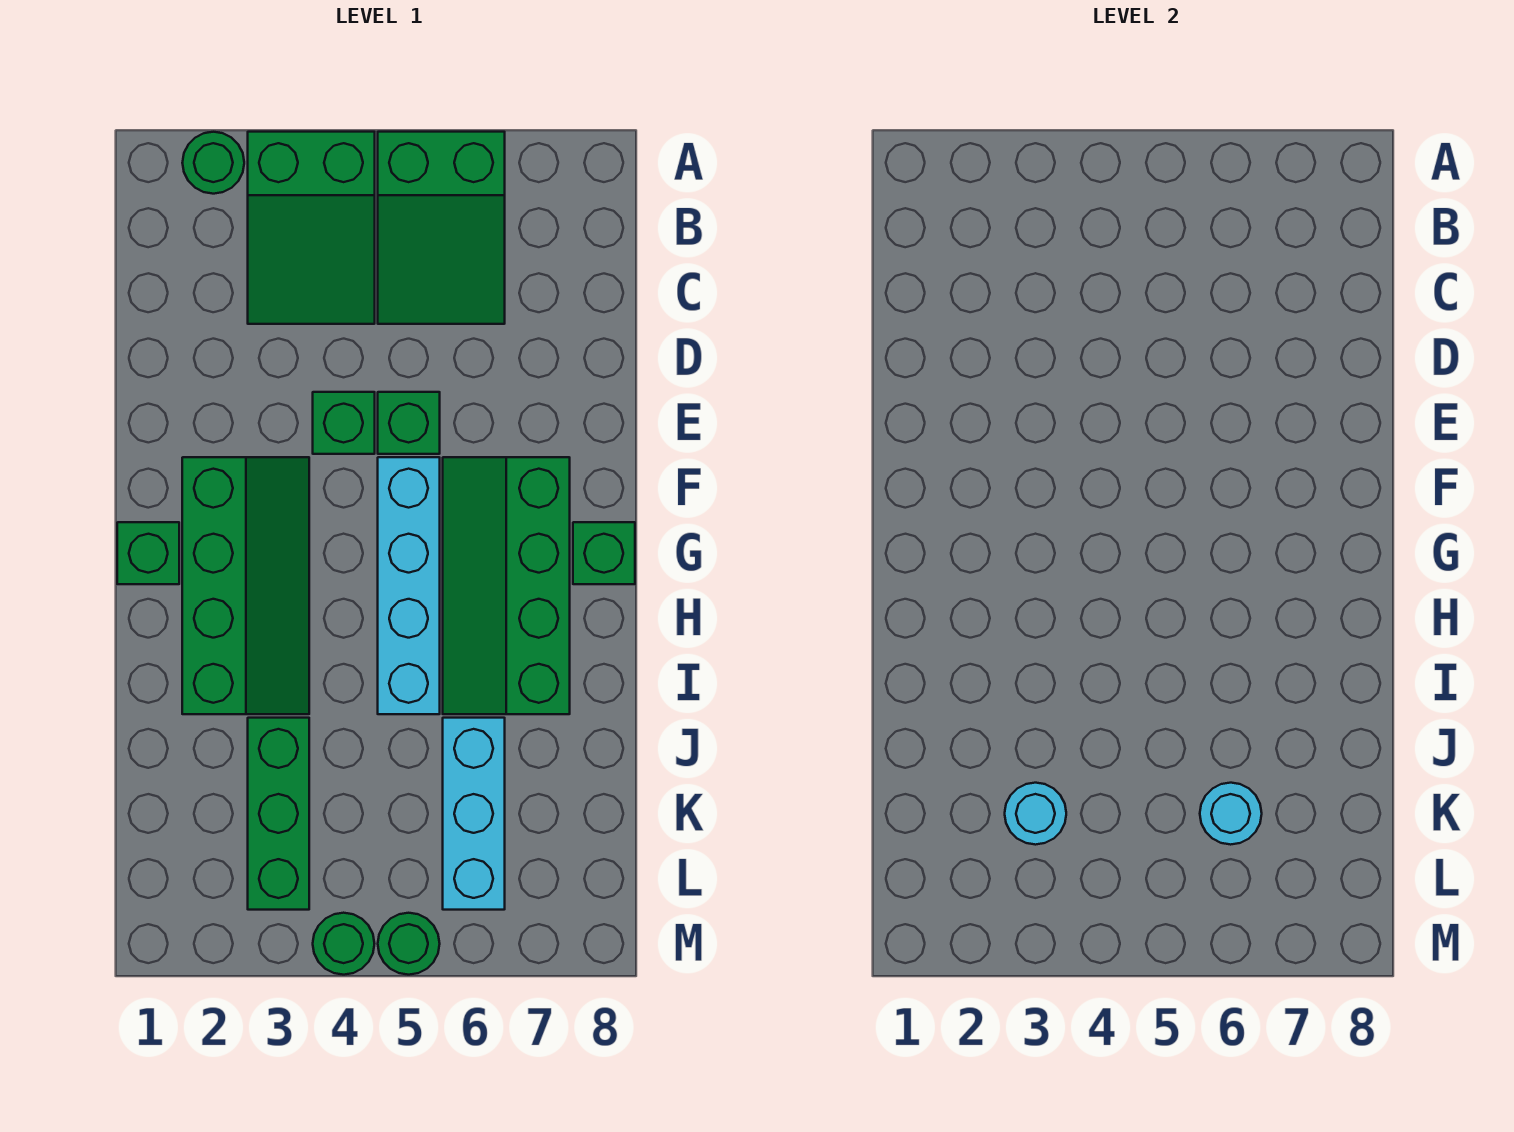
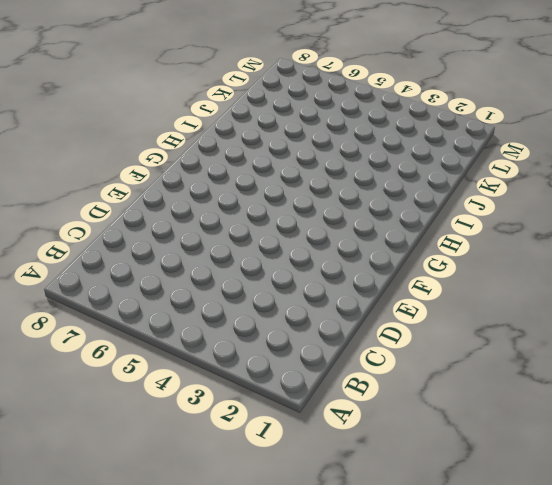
none -> green 1x1 round brick [182,132,244,194]
none -> green 2x3 slope [248,132,375,324]
none -> green 2x3 slope [378,132,505,324]

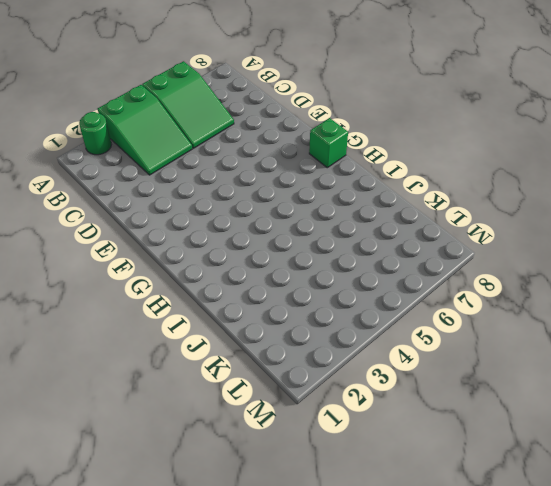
none -> green 1x1 brick [313,392,375,454]
none -> green 1x1 brick [378,392,440,454]
none -> green 2x4 slope [182,457,309,714]

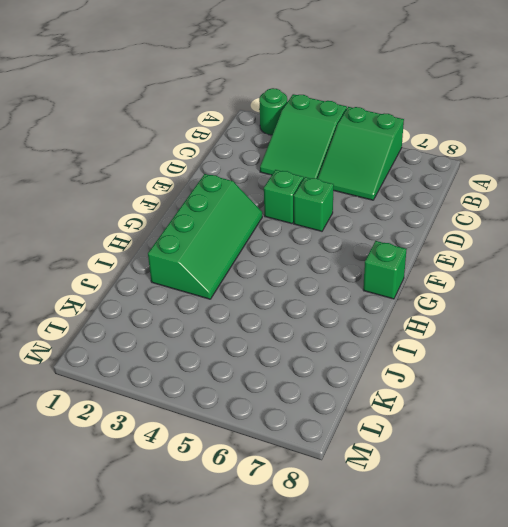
none -> cyan 1x4 brick [378,457,440,714]
none -> green 2x4 slope [443,457,570,714]
none -> green 1x1 brick [117,522,179,584]

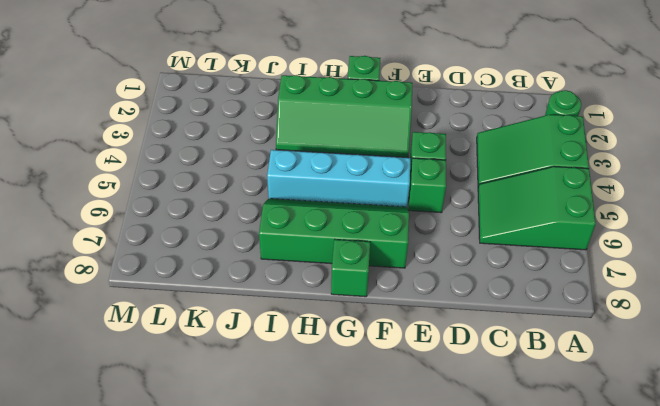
none -> green 1x3 brick [248,718,309,910]
none -> cyan 1x3 brick [443,718,505,910]
none -> green 1x1 round brick [313,913,375,975]

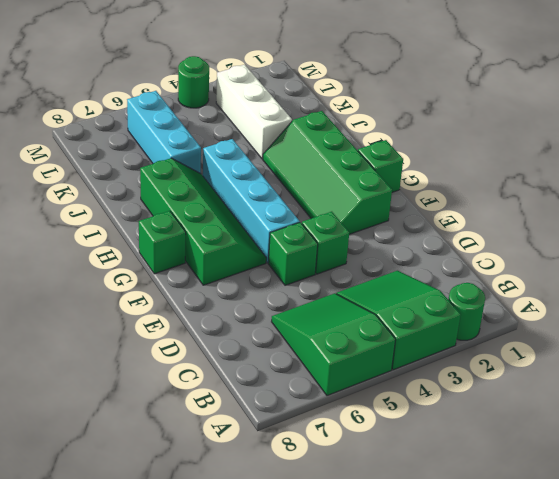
white 1x3 brick [216,65,292,159] -> green 1x3 brick [248,718,309,910]
none -> green 1x1 round brick [378,913,440,975]
none -> cyan 1x1 round brick [1005,783,1066,845]
none -> cyan 1x1 round brick [1200,783,1262,845]

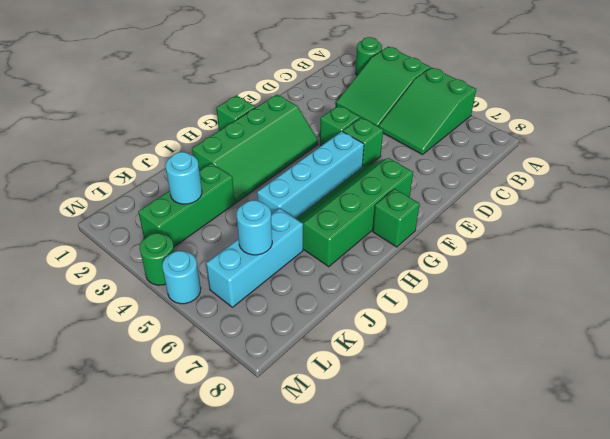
cyan 1x1 round brick [162,251,201,304] -> green 1x1 round brick [378,913,440,975]

